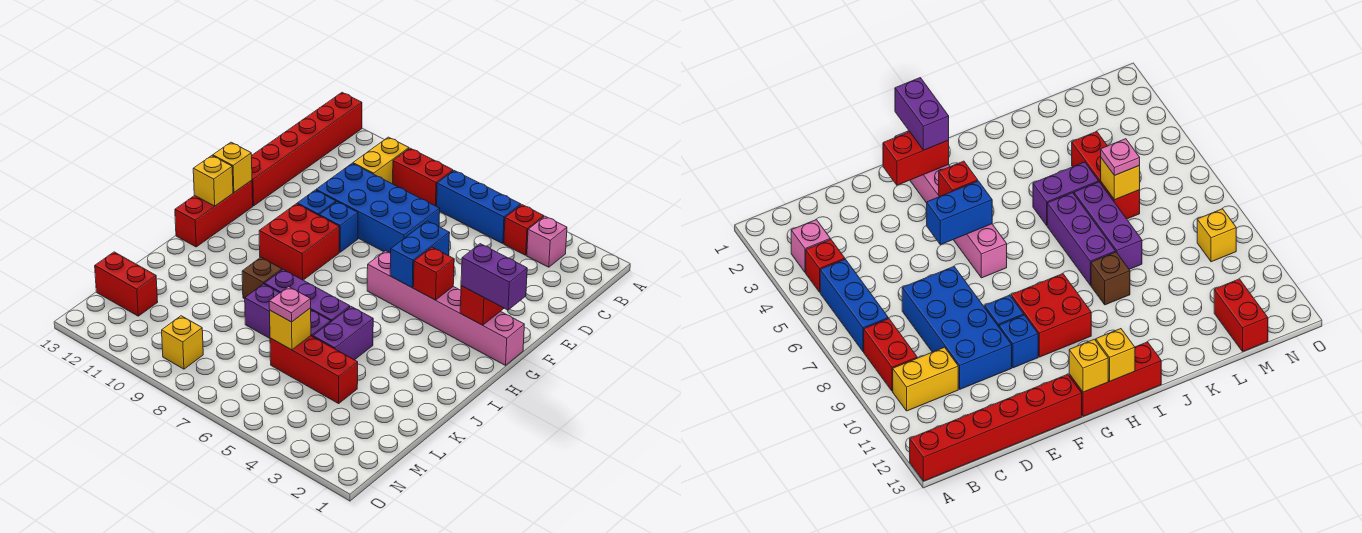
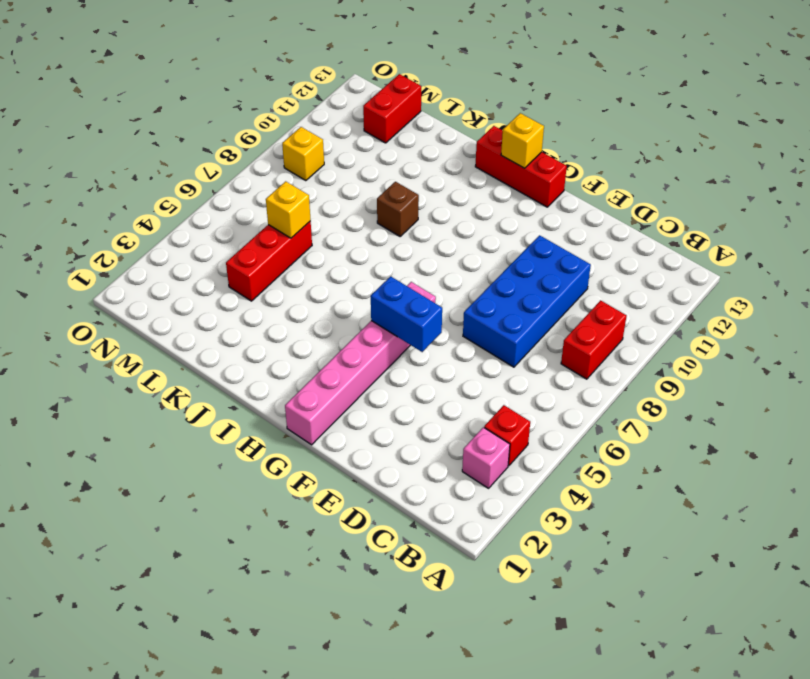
none -> red 1x6 brick [252,93,362,206]
none -> blue 1x3 brick [437,171,521,244]
none -> yellow 1x2 brick [353,137,409,184]

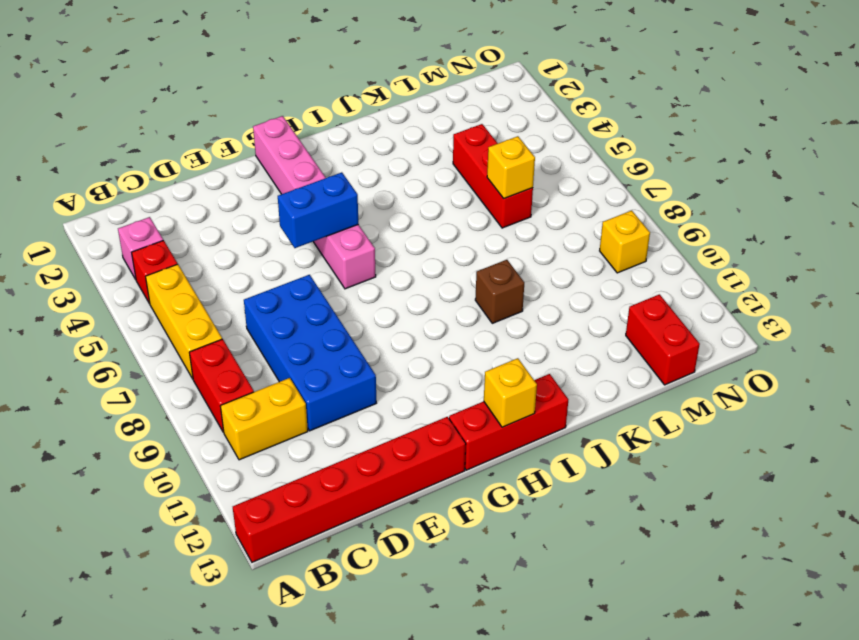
yellow 1x3 brick [146,264,222,379] -> blue 1x3 brick [437,171,521,244]
none -> blue 1x1 brick [319,202,358,252]
none -> blue 1x1 brick [297,190,336,215]
none -> red 2x2 brick [259,204,339,280]

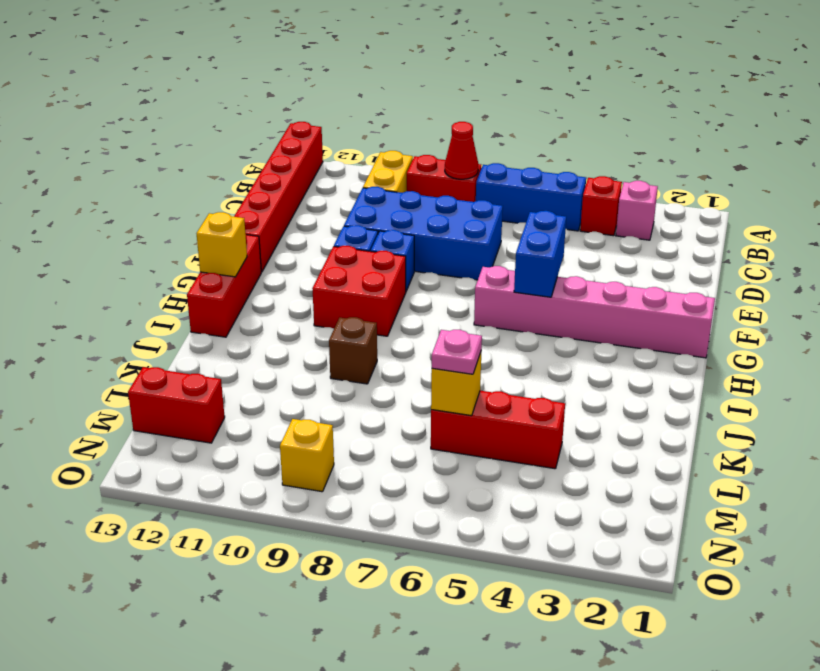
red 1x1 cone [445,122,478,179] -> none
none -> purple 1x2 brick [313,307,373,360]
none -> purple 1x3 brick [264,270,350,322]
none -> purple 1x3 brick [245,284,331,338]

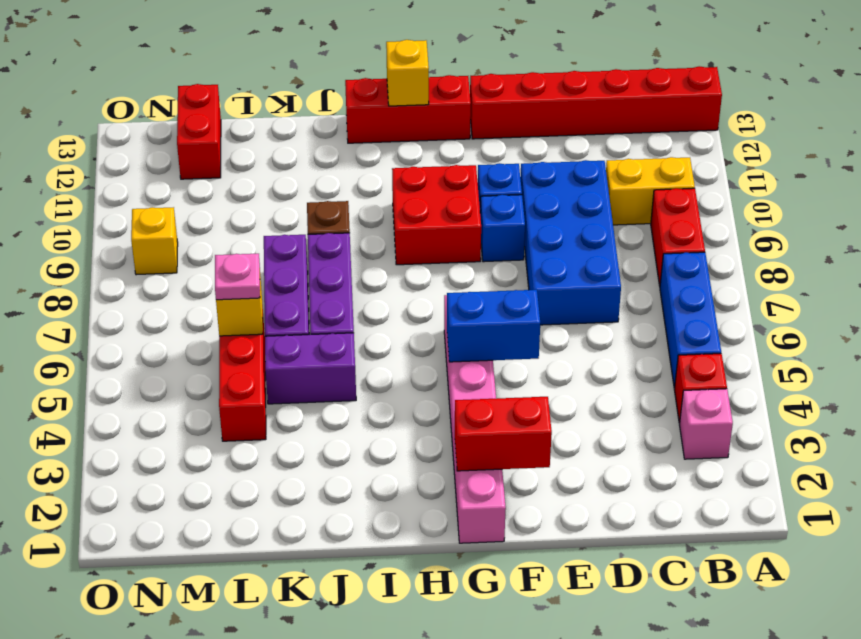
none -> red 1x1 brick [413,247,454,300]
none -> yellow 1x1 brick [213,142,252,192]
none -> purple 1x2 brick [461,244,527,310]

